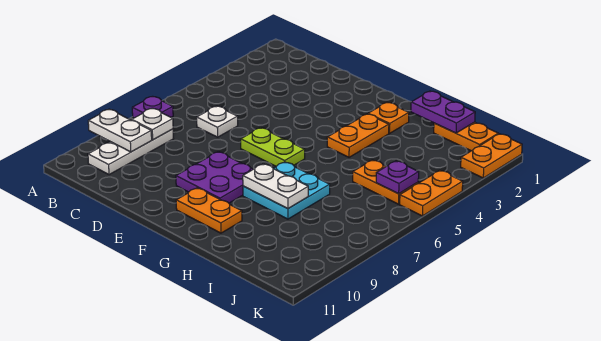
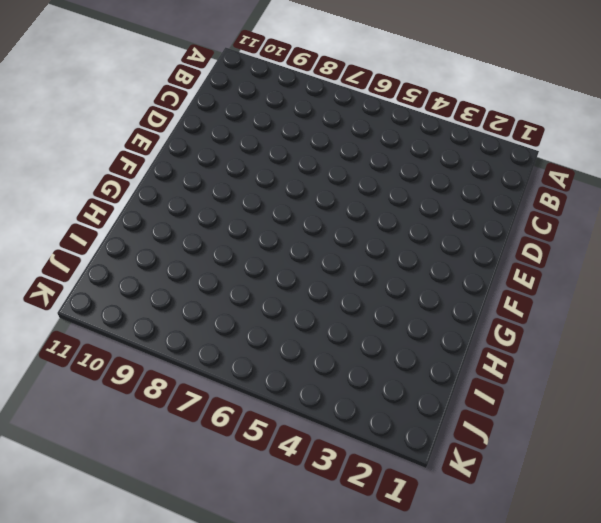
none -> purple 1x1 plate [132,96,173,118]
none -> white 1x3 plate [88,129,174,175]
none -> white 1x1 plate [197,106,238,137]

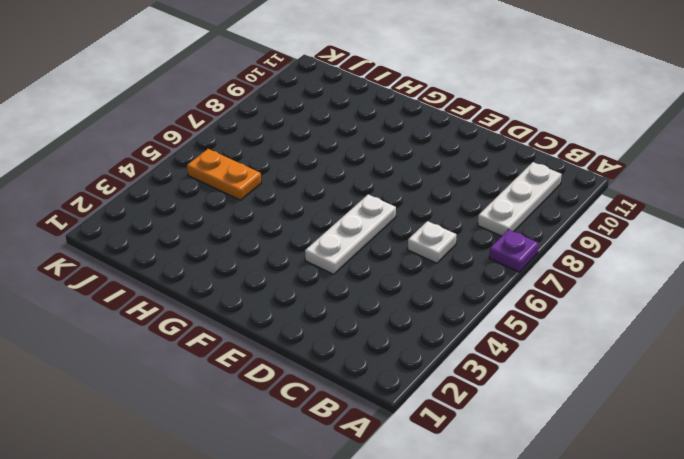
white 1x3 plate [305,194,396,274] -> lime 1x2 plate [241,128,305,166]
none -> purple 2x2 plate [176,152,253,203]
none -> orange 1x2 plate [176,188,242,233]
none -> orange 1x1 plate [368,103,409,133]

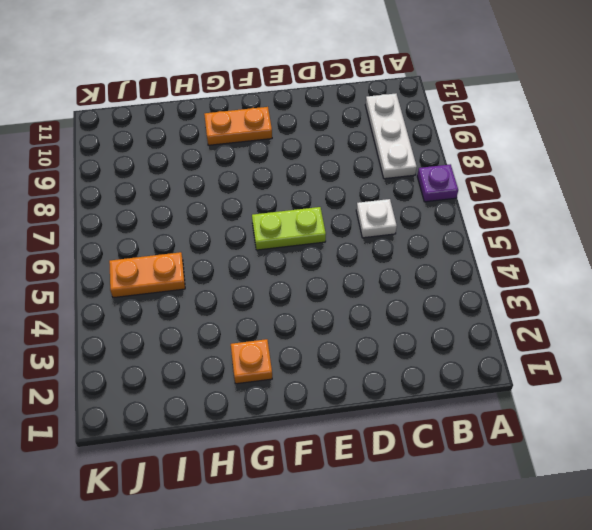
none -> purple 2x2 plate [176,152,253,203]
none -> orange 1x2 plate [327,114,389,157]
none -> cyan 2x2 plate [243,162,330,219]

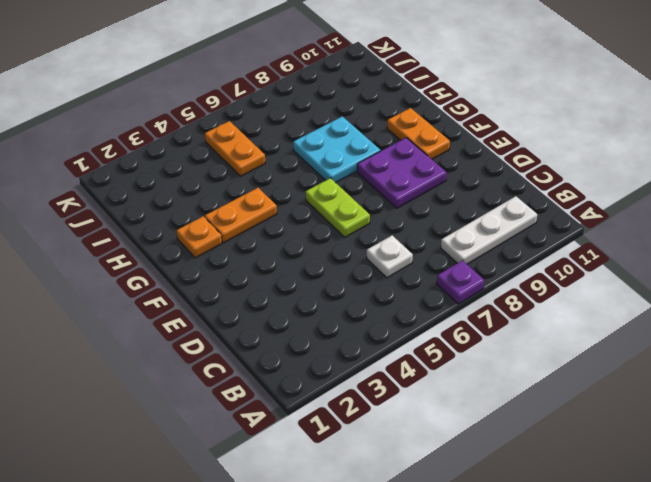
none -> orange 1x2 plate [434,122,498,151]
none -> orange 1x2 plate [461,134,522,178]
none -> orange 1x2 plate [400,170,463,216]

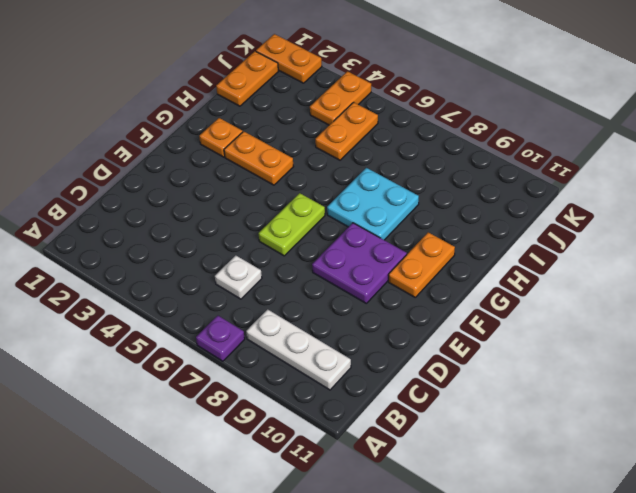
orange 1x2 plate [310,71,371,125] -> orange 1x2 plate turned to [400,170,463,216]
none -> white 1x2 plate [88,109,152,152]
none -> white 1x1 plate [132,108,173,140]
none -> white 1x2 plate [243,164,308,209]

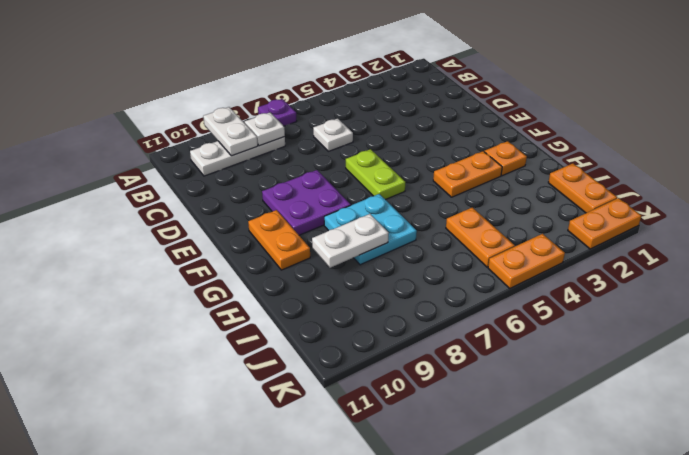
white 1x2 plate [312,214,389,268] -> white 1x2 plate turned to [243,164,308,209]
none -> purple 1x2 plate [411,91,475,133]
none -> purple 1x1 plate [376,161,419,194]

